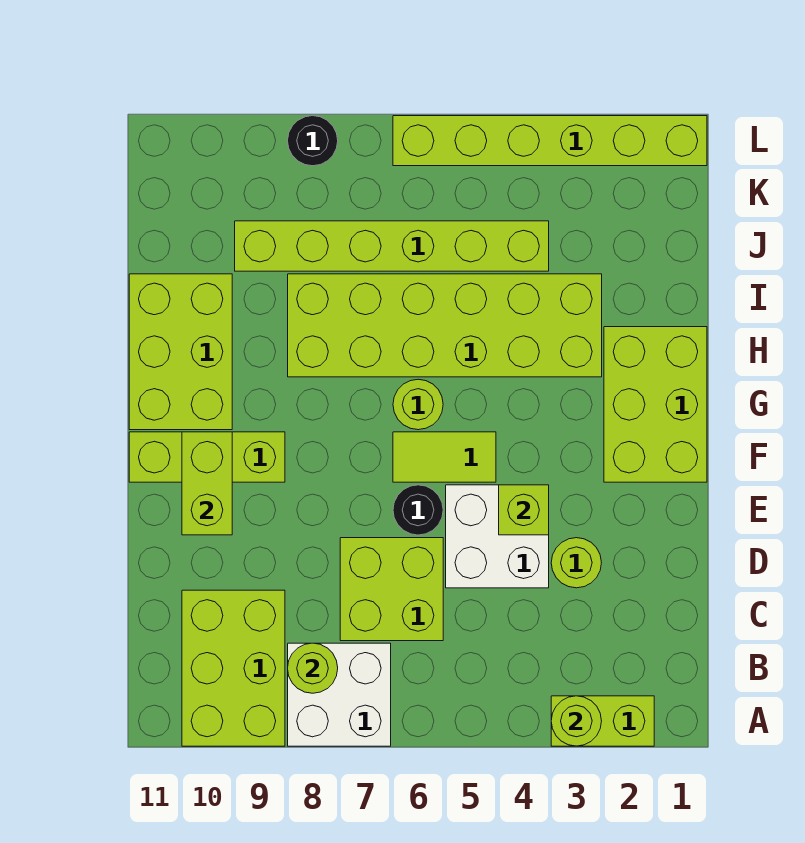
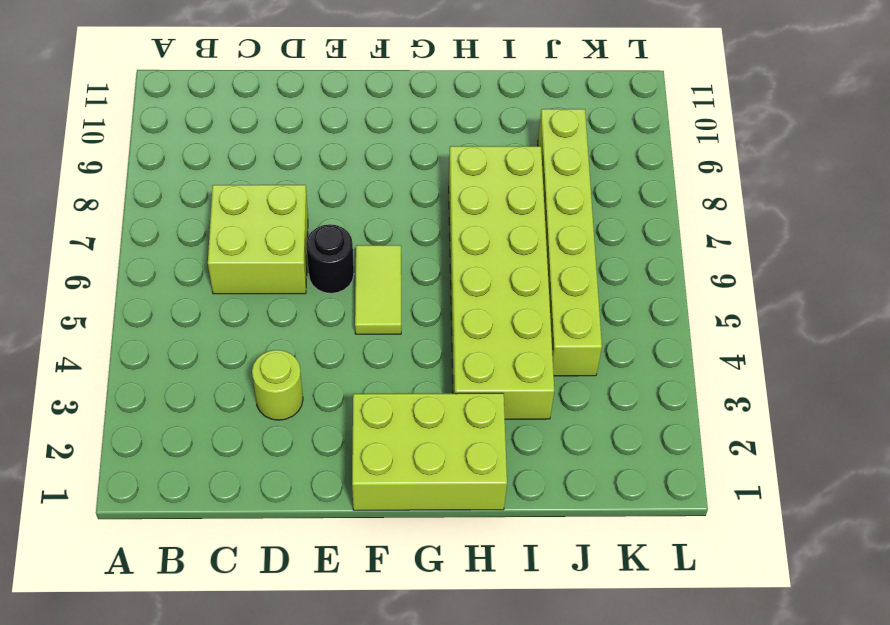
none -> lime 1x2 brick [551,696,654,746]
none -> white 2x2 brick [288,643,391,746]
none -> lime 2x3 brick [182,590,285,746]

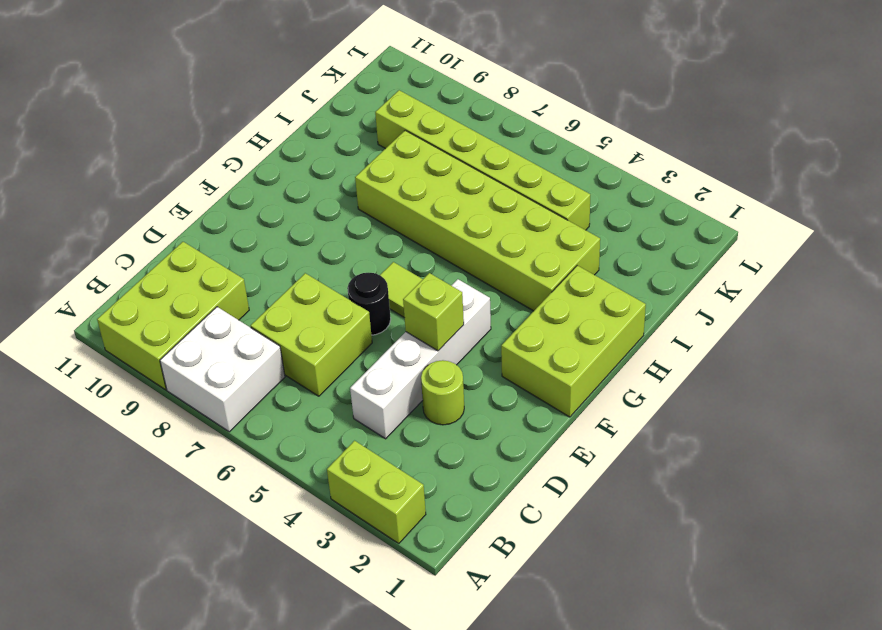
white 1x4 brick [350,279,491,439] -> white 2x2 brick [446,485,549,588]
none -> lime 1x3 brick [129,432,285,482]
none -> lime 1x1 round brick [393,379,443,430]
none -> lime 2x3 brick [129,274,232,430]

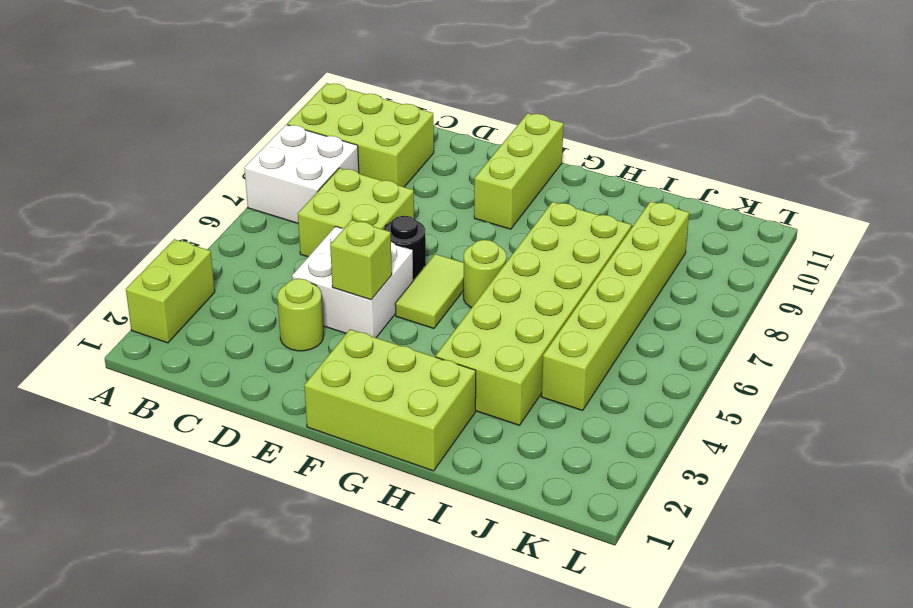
none -> lime 2x3 brick [129,274,232,430]
none -> lime 1x6 brick [393,116,707,166]
none -> black 1x1 round brick [288,116,338,166]

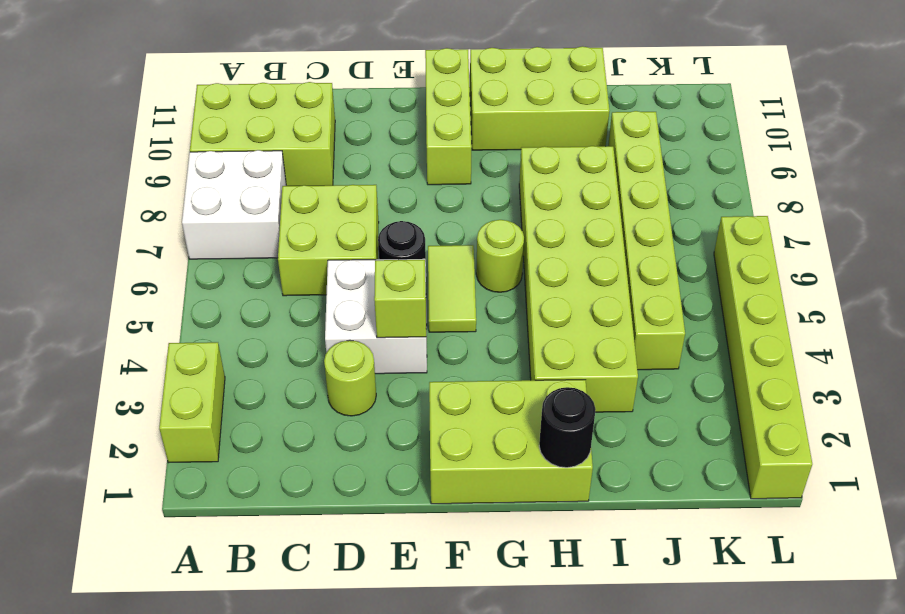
black 1x1 round brick [539,387,596,468] -> black 1x1 round brick moved to [288,116,338,166]
none -> lime 1x1 round brick [551,696,601,746]
none -> lime 1x1 round brick [288,643,338,693]
none -> lime 1x2 brick [182,432,232,535]

